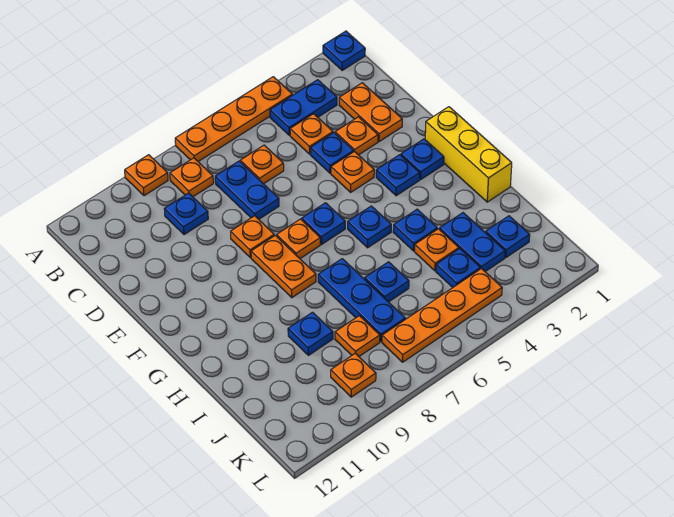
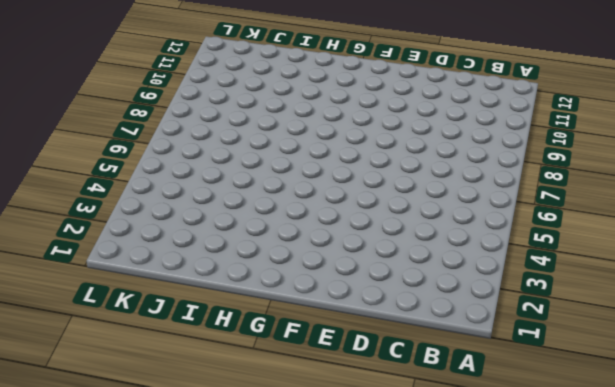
none -> blue 1x1 plate [323,31,365,70]
none -> orange 1x4 plate [175,77,292,161]
none -> orange 1x1 plate [125,155,168,196]
none -> blue 1x2 plate [270,80,337,135]

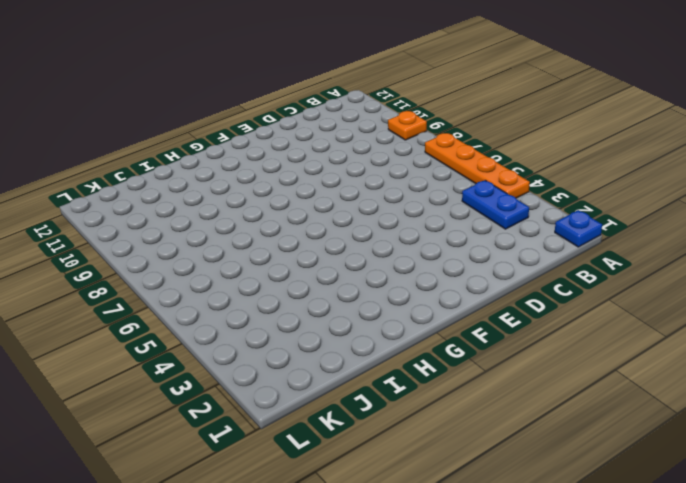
none -> orange 1x1 plate [170,158,213,197]
none -> orange 1x2 plate [339,83,402,142]
none -> orange 1x1 plate [290,114,333,154]
none -> orange 1x1 plate [240,145,284,184]

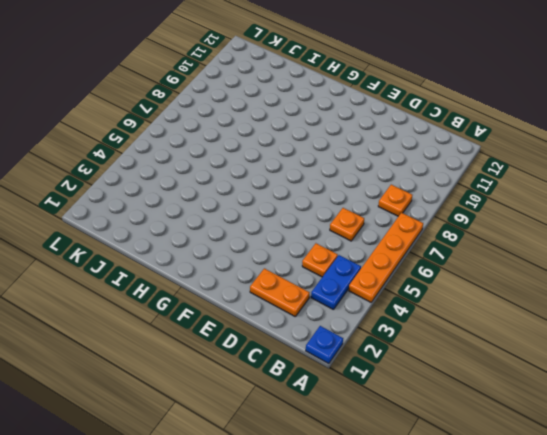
none -> orange 1x1 plate [125,155,168,196]
none -> blue 1x2 plate [215,161,279,219]
none -> blue 1x1 plate [164,193,208,235]
none -> orange 1x1 plate [335,117,378,155]

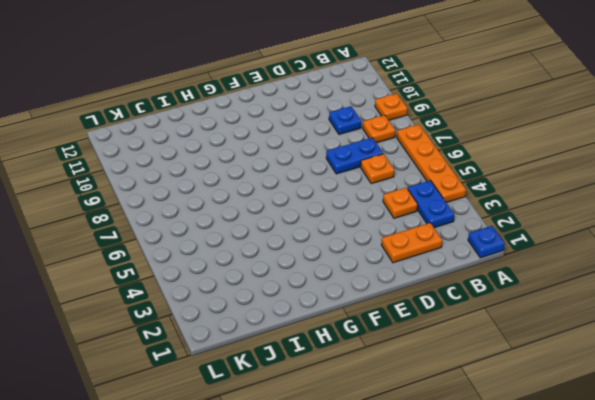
none -> orange 1x1 plate [335,117,378,155]
none -> blue 1x1 plate [310,133,354,173]
none -> orange 1x1 plate [331,151,374,192]
none -> orange 1x1 plate [231,216,274,258]

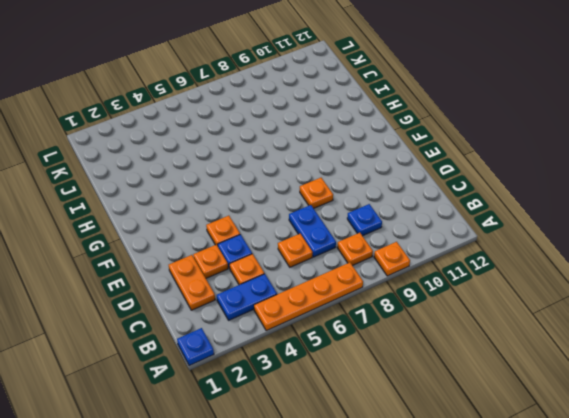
none -> yellow 1x3 brick [425,107,512,202]
none -> blue 1x1 plate [401,139,444,179]
none -> blue 1x1 plate [376,155,420,196]
none -> blue 1x1 plate [302,203,345,244]

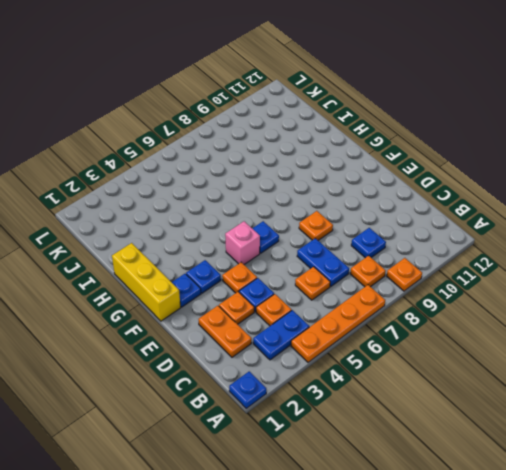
pink 1x1 brick [225,221,260,265] -> none
none -> orange 1x1 plate [277,219,320,258]
none -> orange 1x2 plate [251,236,316,298]
none -> blue 1x1 plate [348,206,391,248]
none -> blue 1x1 plate [393,209,437,251]

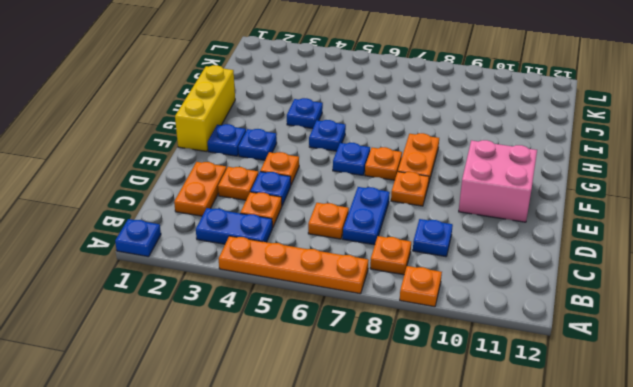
pink 2x2 brick [459,140,537,222] -> none
none -> blue 1x3 plate [318,259,405,342]
none -> blue 1x2 plate [440,213,505,272]
none -> orange 1x1 plate [415,229,459,271]
none -> blue 1x1 plate [365,262,409,302]

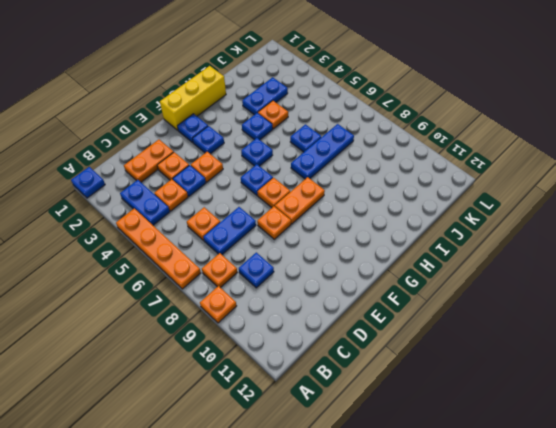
none -> blue 1x1 plate [288,312,333,355]
none -> blue 1x1 plate [486,216,530,258]
none -> blue 1x1 plate [436,249,480,287]
none -> orange 1x1 plate [335,316,380,356]

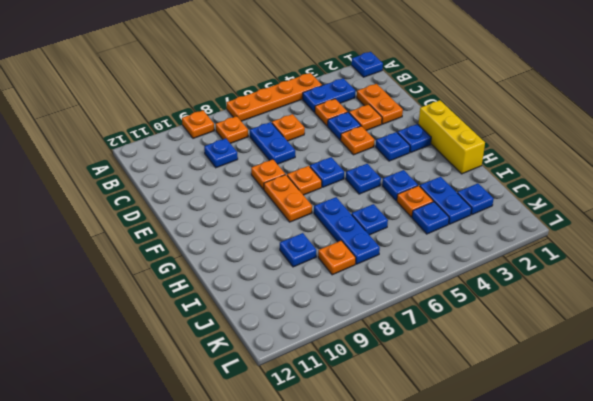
none -> orange 1x4 plate [382,268,502,362]
none -> orange 1x1 plate [331,353,376,397]

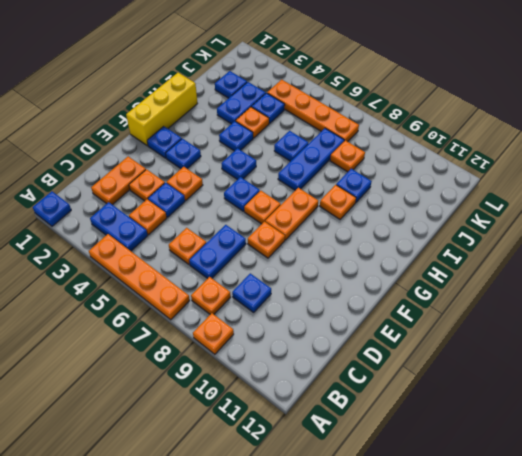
orange 1x1 plate [320,185,356,219] -> orange 1x1 plate moved to [331,353,376,397]

